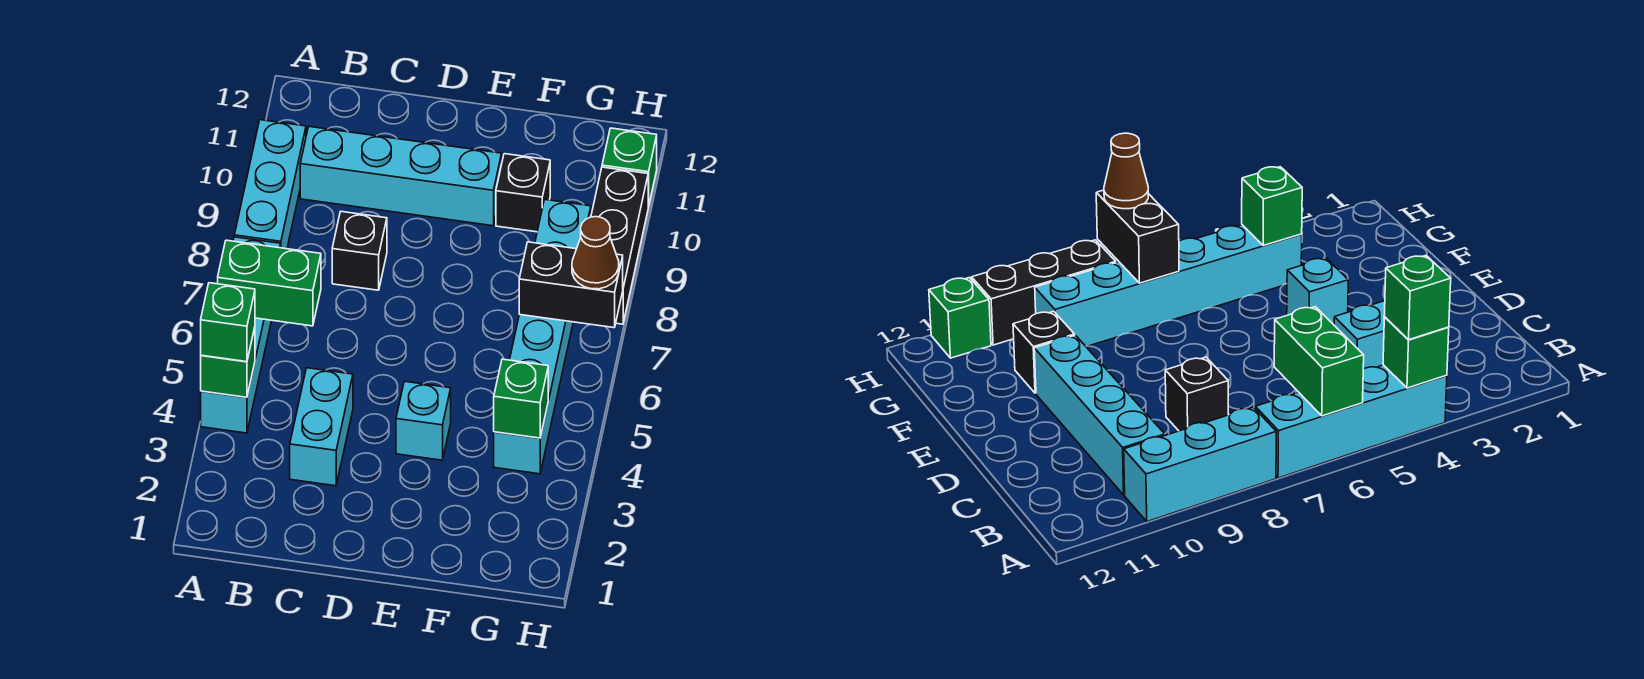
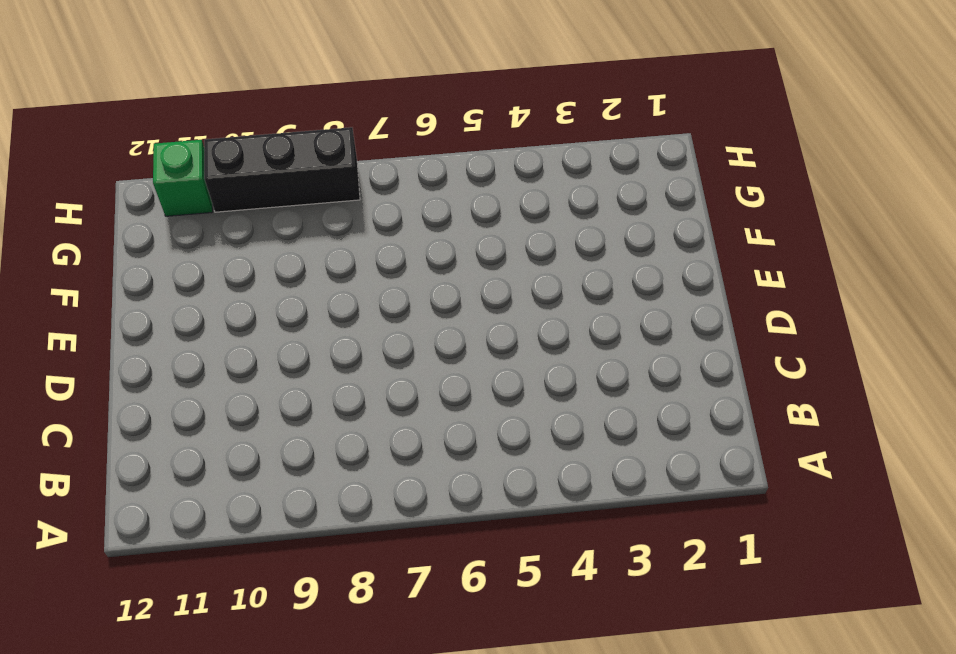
none -> cyan 1x4 brick [201,237,281,433]
none -> cyan 1x3 brick [234,120,306,249]
none -> cyan 1x4 brick [300,127,502,226]

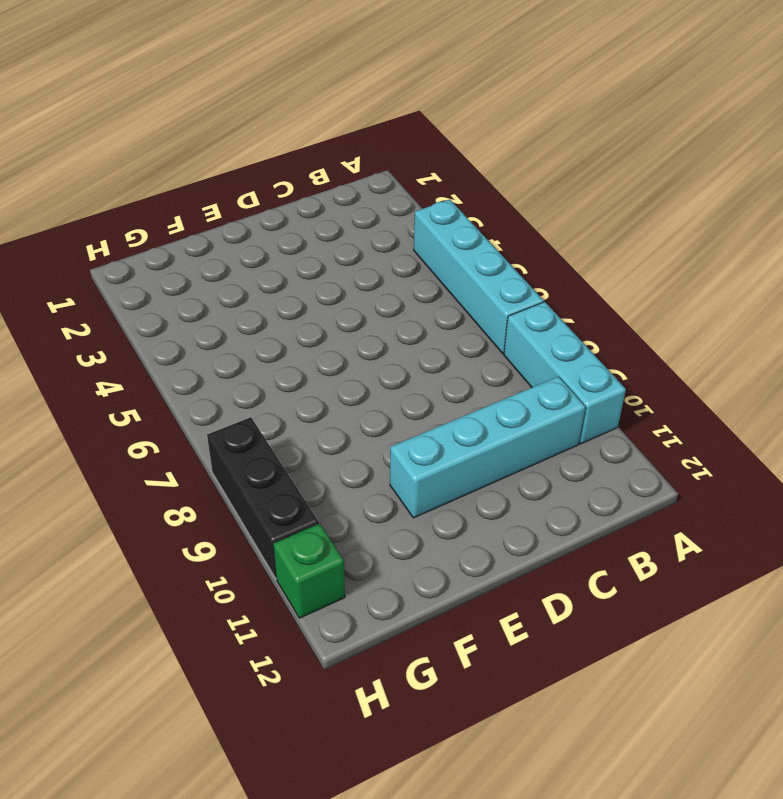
none -> cyan 1x2 brick [290,368,353,486]
none -> black 1x1 brick [332,212,387,290]
none -> cyan 1x1 brick [396,381,451,460]

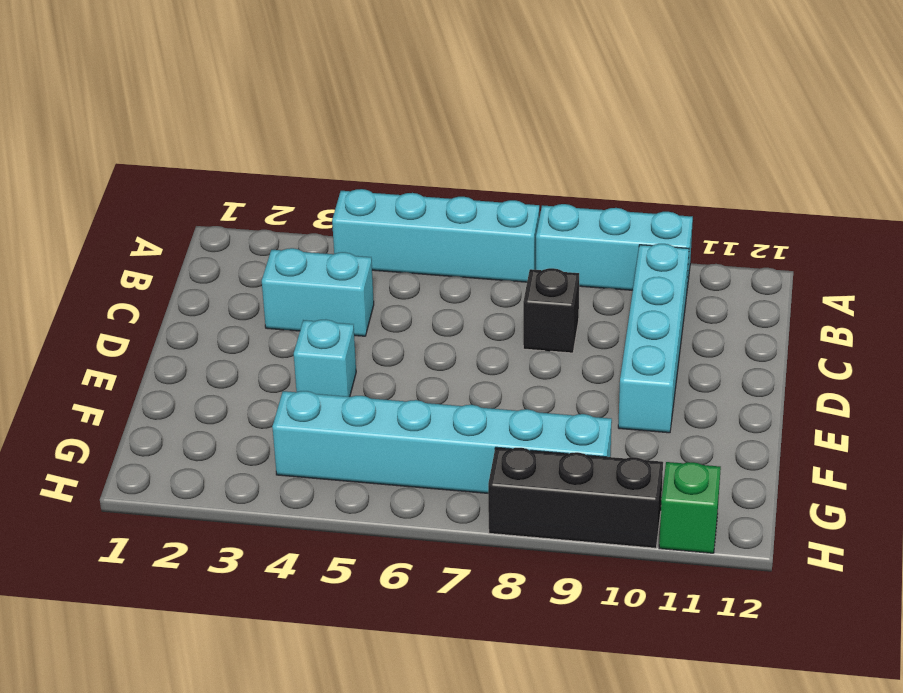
none -> black 1x1 brick [496,154,550,232]
none -> green 1x1 brick [201,328,255,397]
none -> green 1x2 brick [218,240,321,326]

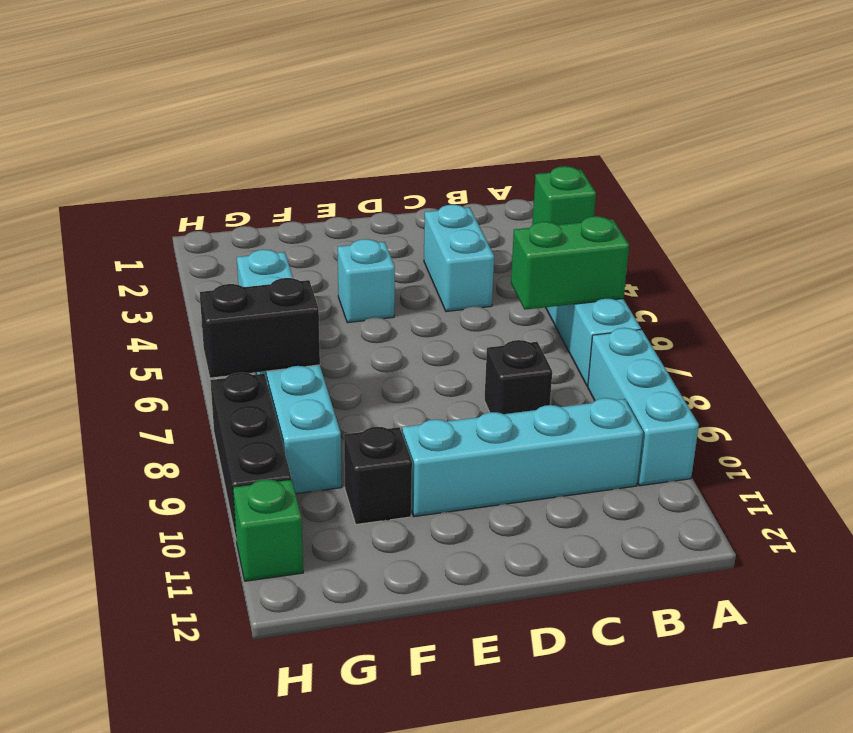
none -> green 1x1 brick [494,359,548,438]
none -> green 1x1 brick [201,283,255,362]
none -> brown 1x1 cone [572,217,619,289]

